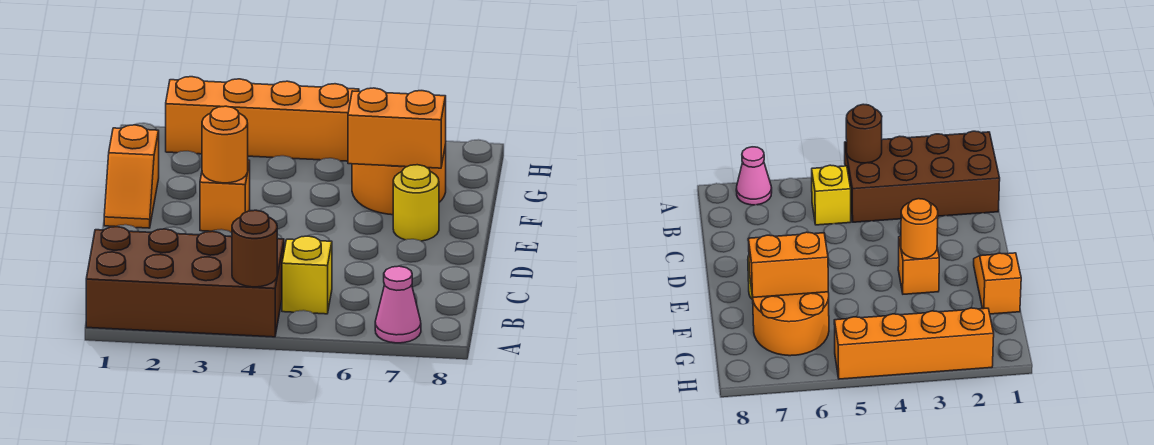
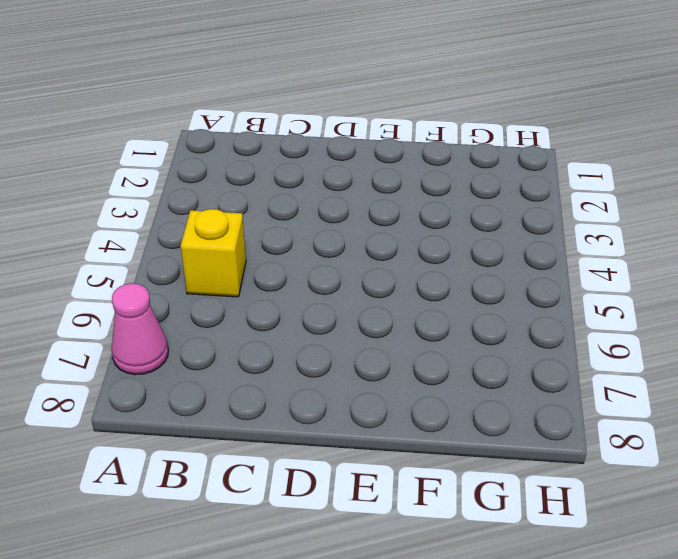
none -> brown 2x4 brick [86,227,284,337]
none -> orange 1x2 slope [104,125,159,228]

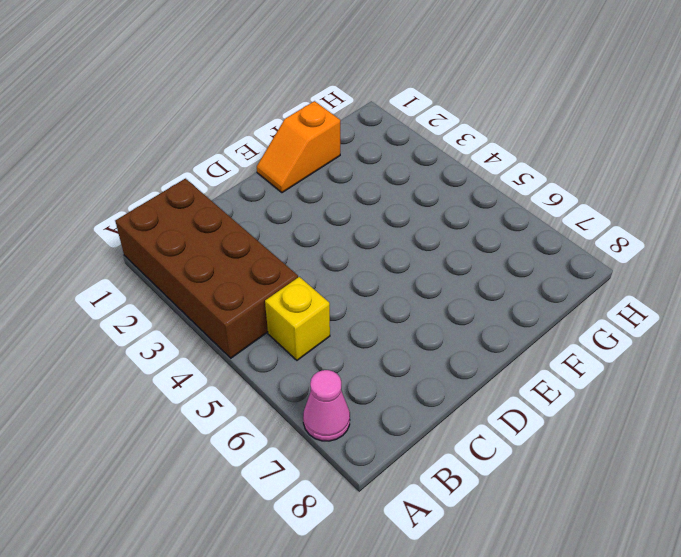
none -> orange 1x1 brick [200,160,250,232]
none -> yellow 1x1 round brick [393,165,439,241]

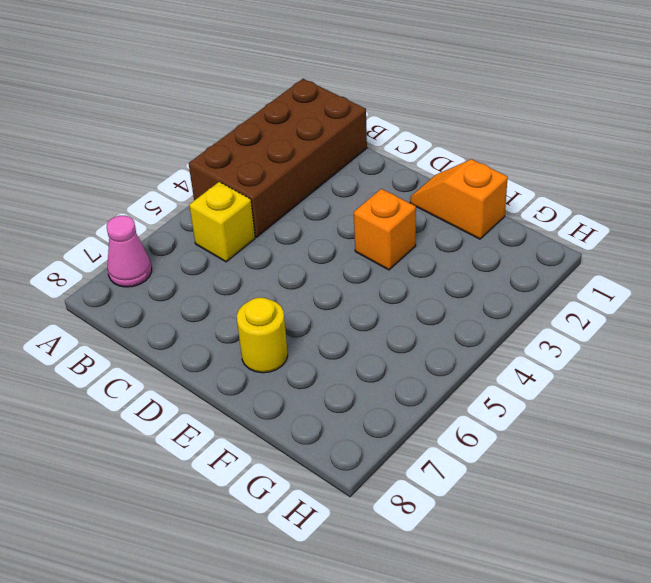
none -> orange 2x2 round brick [352,145,446,215]
none -> orange 1x4 brick [166,77,359,161]

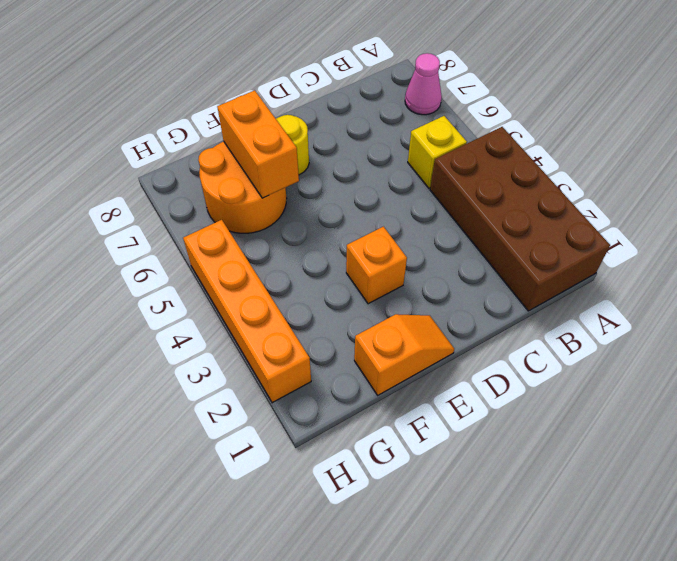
none -> brown 1x1 round brick [232,210,277,287]
none -> orange 1x1 round brick [202,106,248,183]

